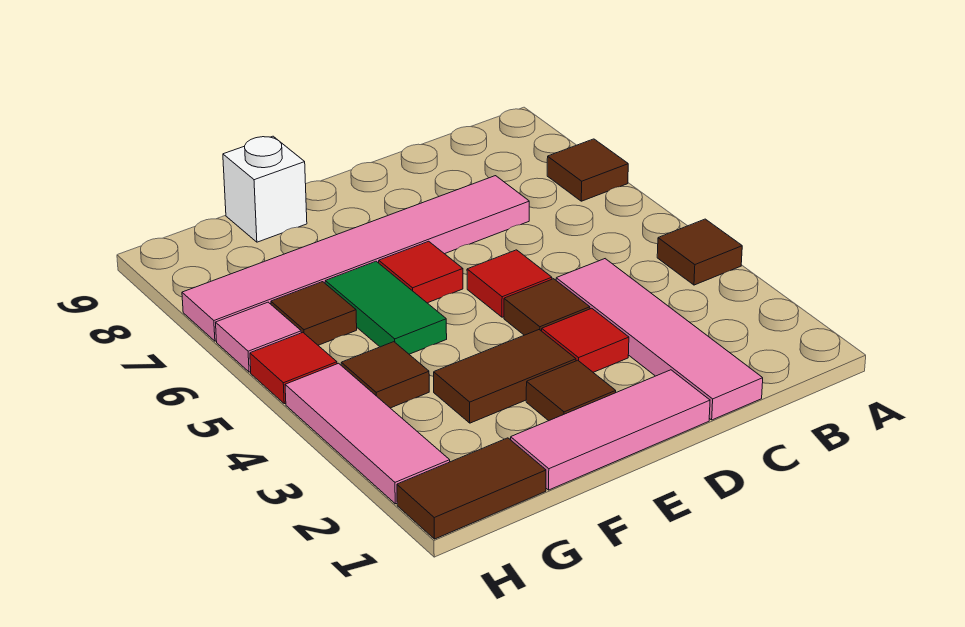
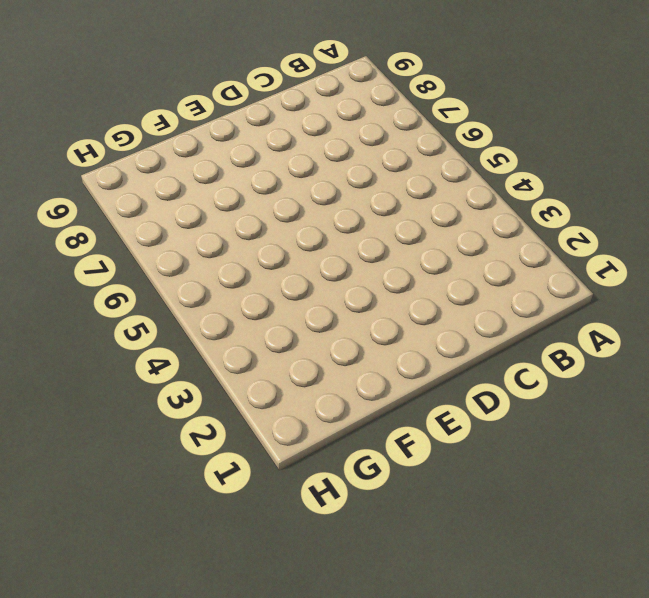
none -> brown 1x1 tile [657,219,742,285]
none -> brown 1x1 tile [547,139,628,201]
none -> pink 1x4 tile [556,259,763,420]

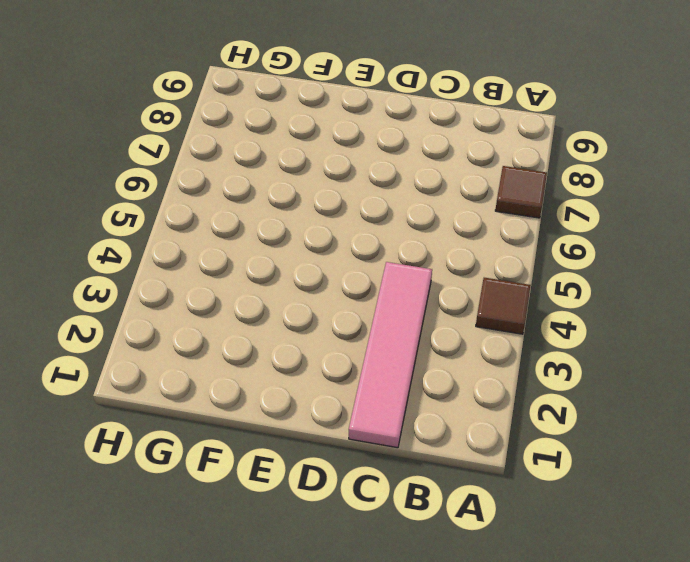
none -> pink 1x6 tile [182,176,529,341]
none -> pink 1x3 tile [511,370,710,490]
none -> red 1x1 tile [542,308,629,372]

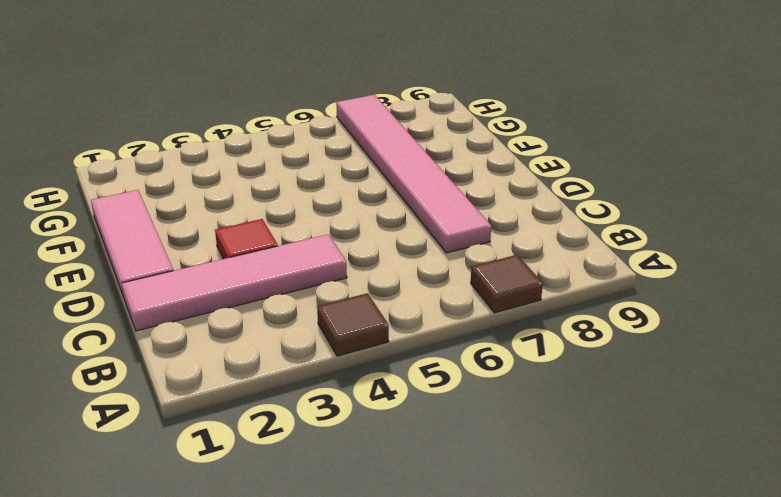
none -> brown 1x1 tile [504,279,590,335]
none -> red 1x1 tile [467,250,552,317]
none -> brown 1x1 tile [526,360,616,421]

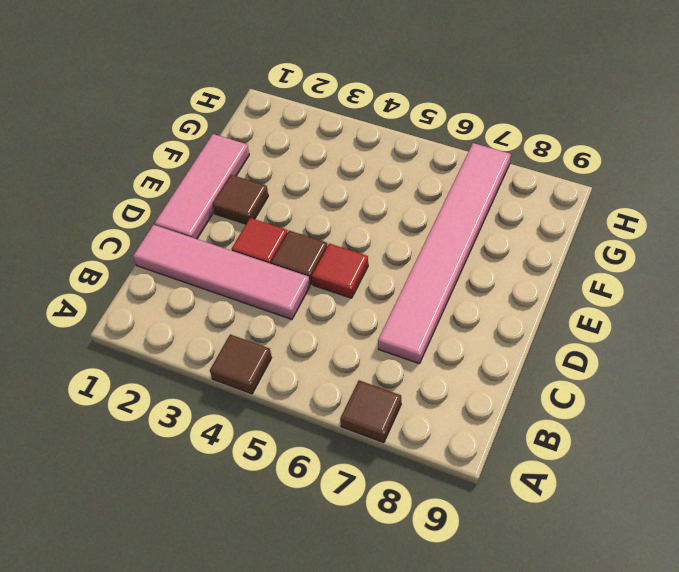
none -> brown 1x2 tile [434,330,576,423]
none -> red 1x1 tile [379,241,463,303]
none -> green 1x2 tile [325,261,447,354]

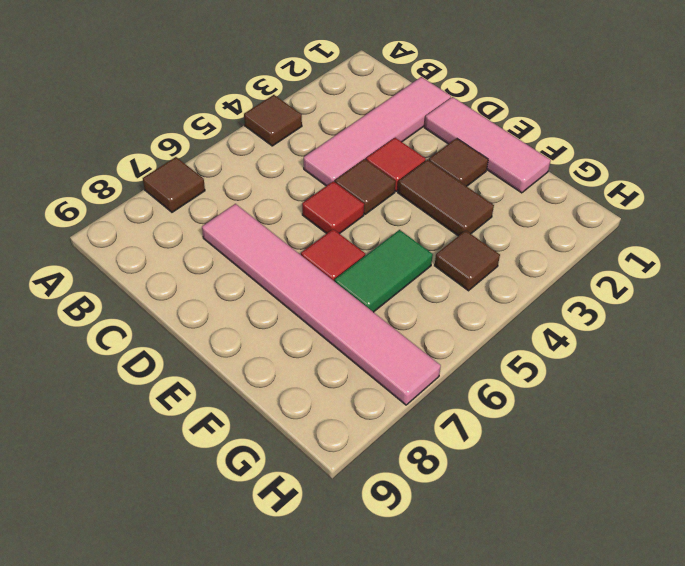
none -> white 1x1 brick [223,136,307,242]
none -> brown 1x2 tile [397,438,546,539]
none -> brown 1x1 tile [271,282,357,345]

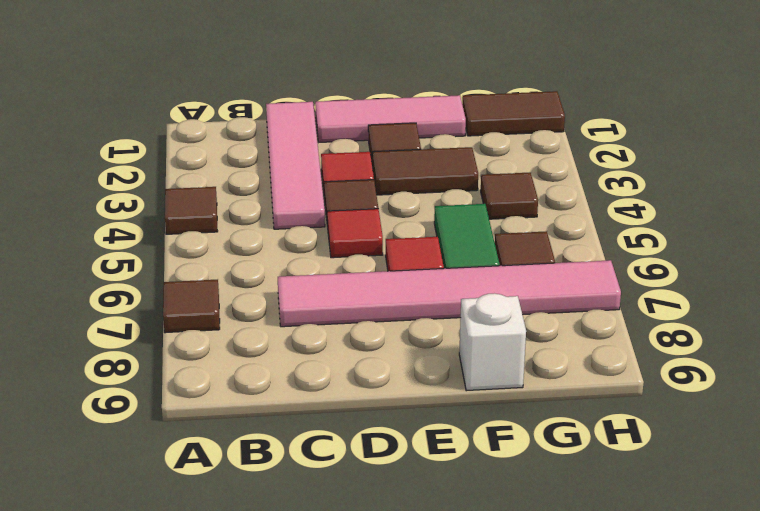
none -> pink 1x3 tile [285,363,450,504]
none -> red 1x1 tile [250,333,337,404]
none -> pink 1x1 tile [216,302,301,372]

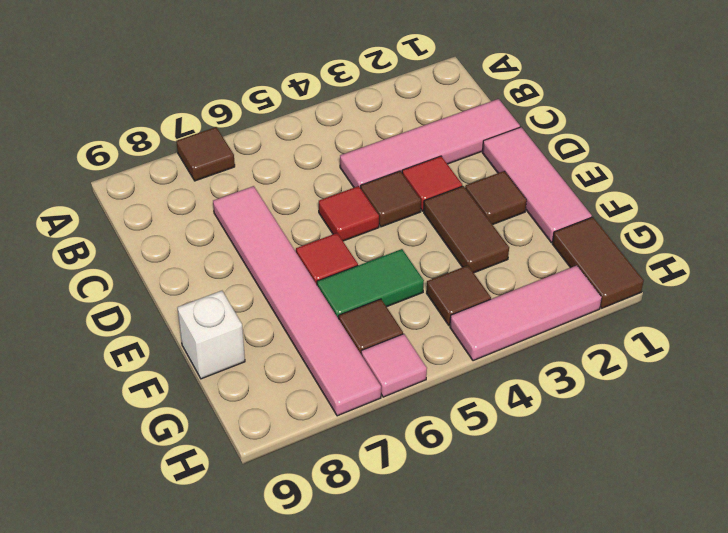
none -> brown 1x1 tile [657,219,742,285]
none -> red 1x1 tile [250,333,337,404]

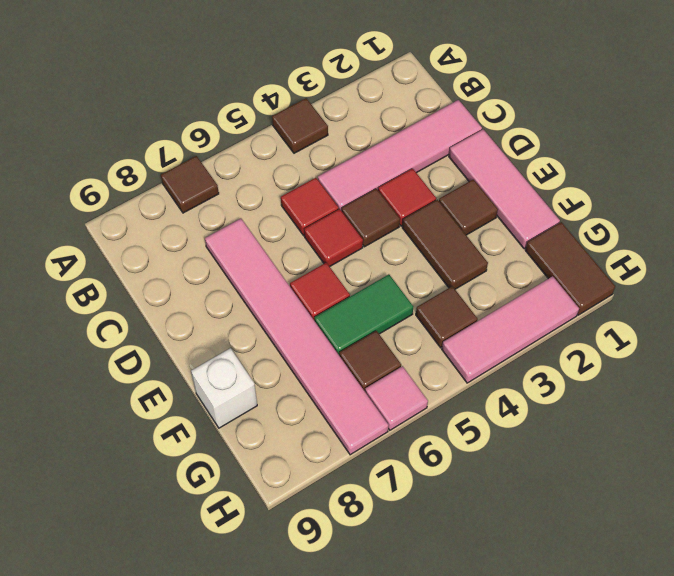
red 1x1 tile [281,178,339,235] -> red 1x1 tile moved to [250,333,337,404]

